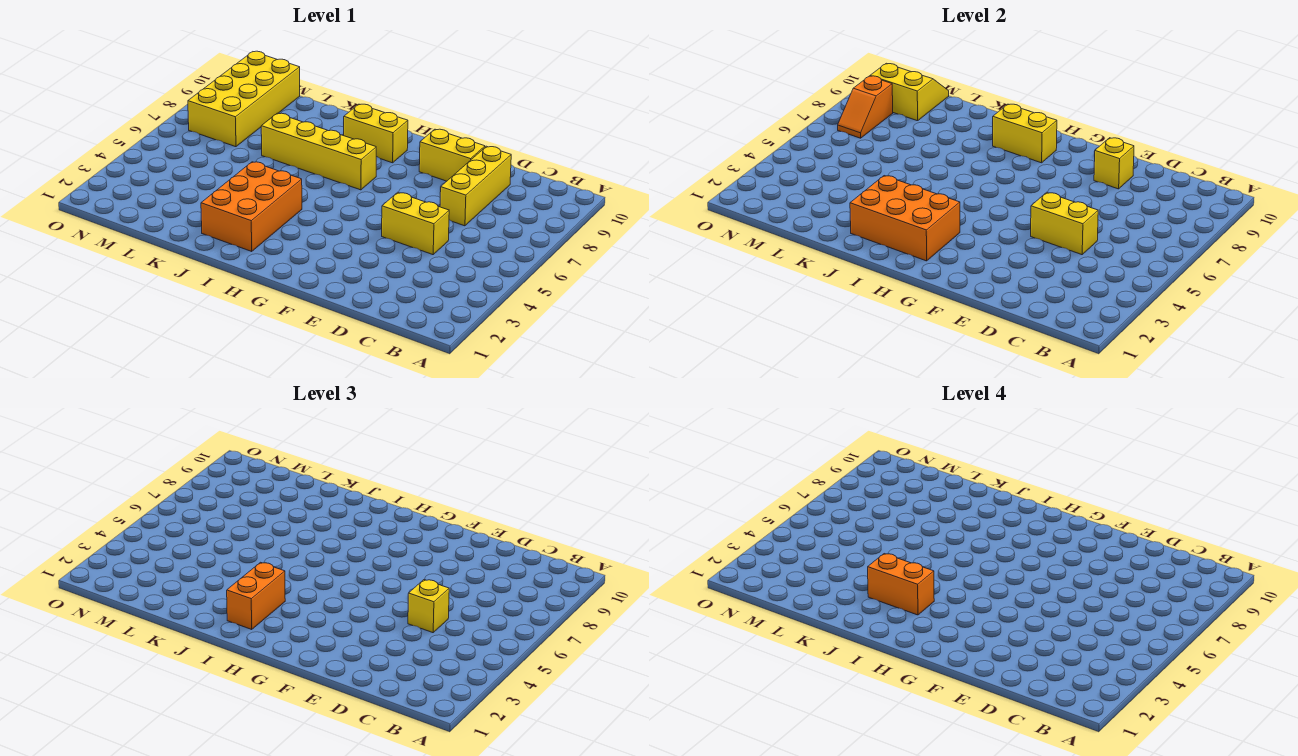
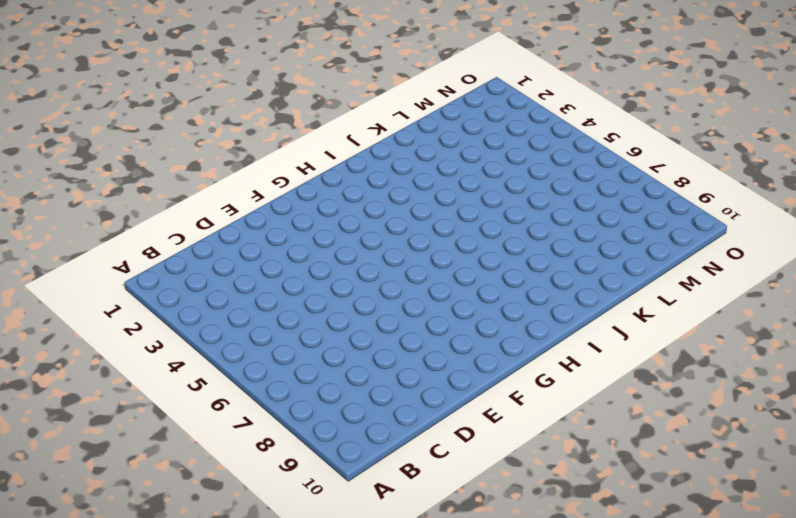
none -> yellow 1x2 brick [382,192,449,255]
none -> yellow 1x3 brick [440,146,511,226]
none -> yellow 1x2 brick [419,129,485,181]

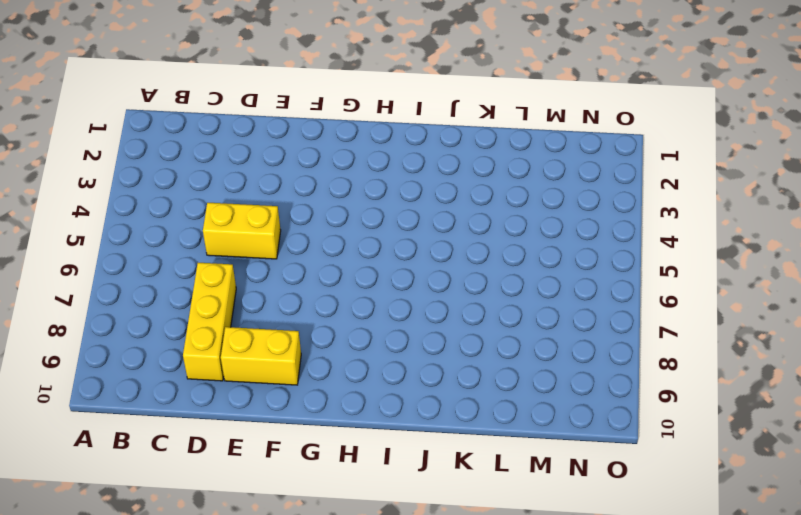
none -> yellow 1x4 brick [261,113,376,190]
none -> yellow 1x2 brick [344,104,408,163]
none -> orange 2x3 brick [201,162,302,251]

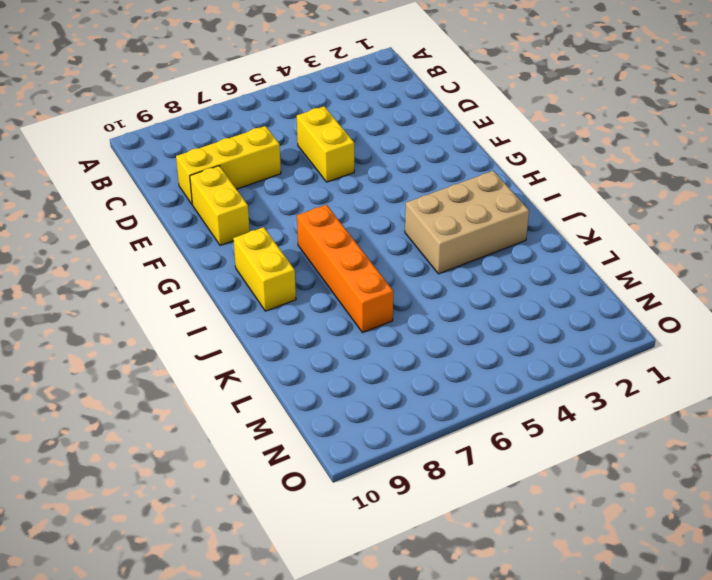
orange 1x4 brick [297,205,393,333] -> yellow 1x4 brick [261,113,376,190]
tan 2x3 brick [405,171,529,274] -> orange 2x3 brick [201,162,302,251]
none -> yellow 2x4 brick [188,51,300,147]
none -> yellow 1x2 brick [1031,192,1098,255]
none -> yellow 1x1 brick [1094,138,1134,189]

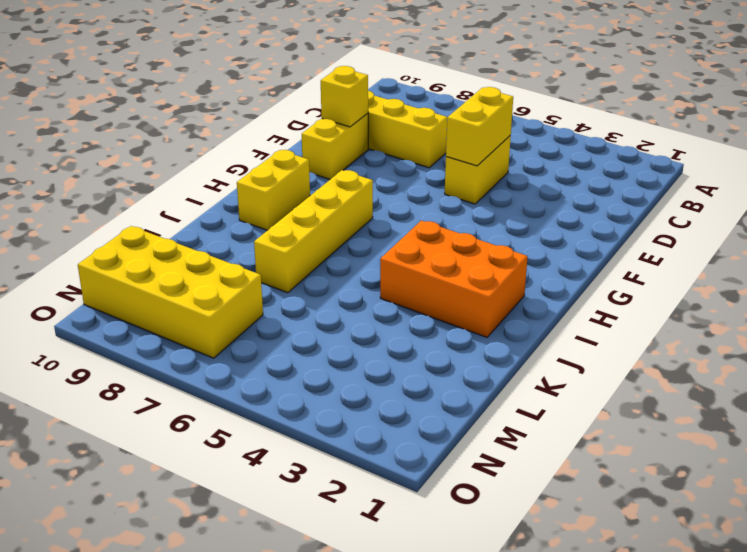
none -> orange 2x3 brick [850,176,960,261]
none -> yellow 1x2 brick [993,104,1057,163]
none -> yellow 2x2 slope [870,63,949,121]

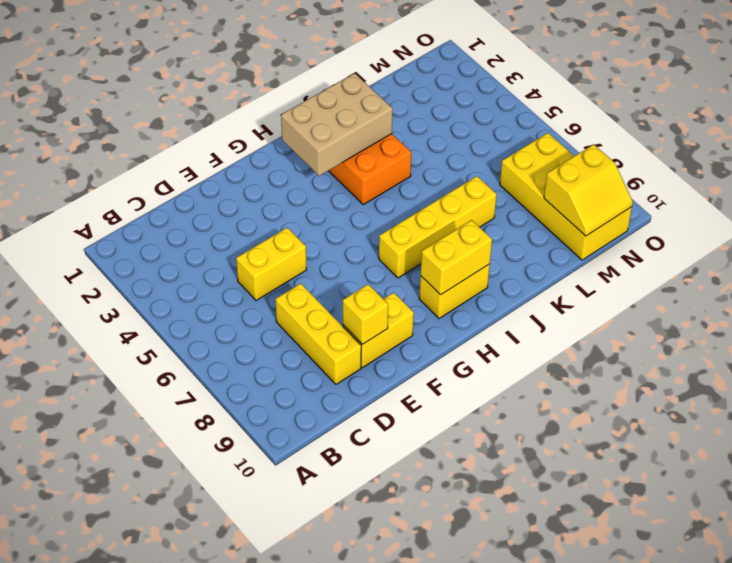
tan 2x3 brick [281,73,393,176] -> orange 2x3 brick [850,176,960,261]
none -> yellow 1x2 brick [1031,192,1098,255]
none -> orange 1x2 slope [838,76,893,138]
none -> yellow 1x1 brick [408,580,449,633]

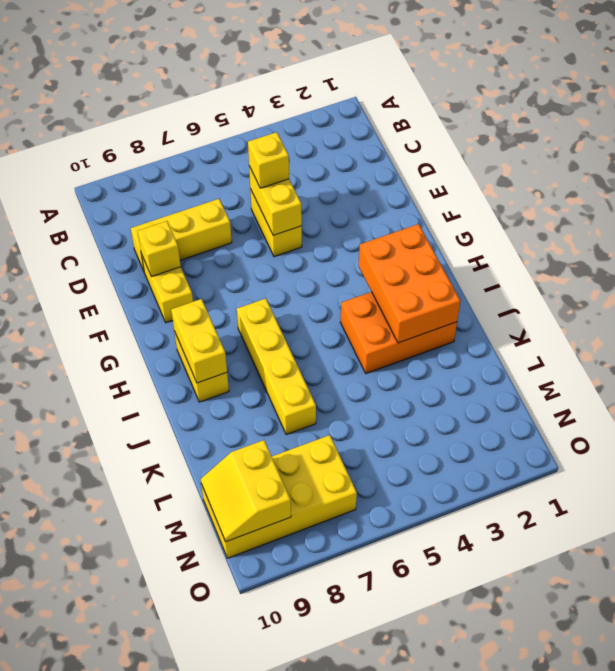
none -> orange 1x2 slope [838,76,893,138]
none -> orange 1x2 brick [227,562,285,629]
none -> orange 1x2 brick [868,554,934,615]

